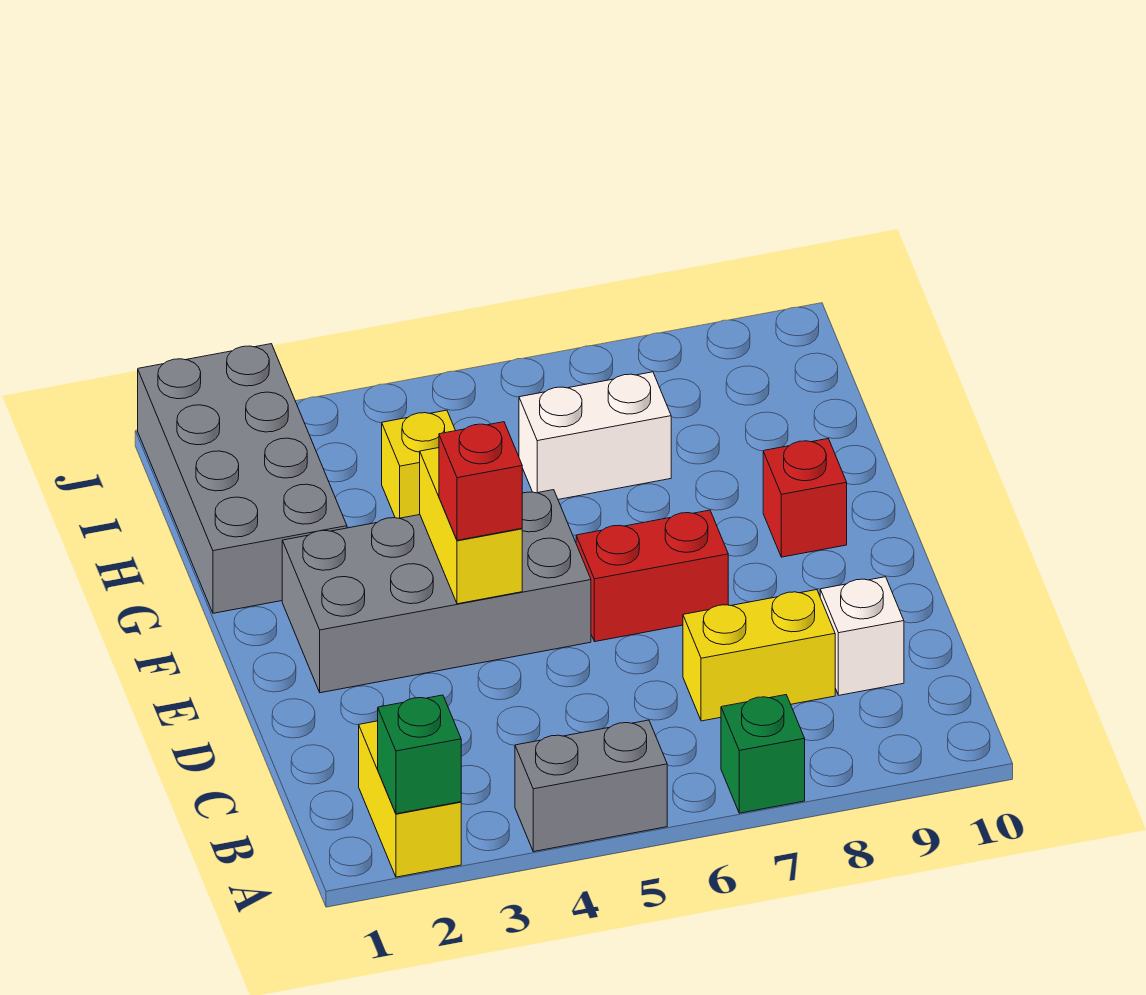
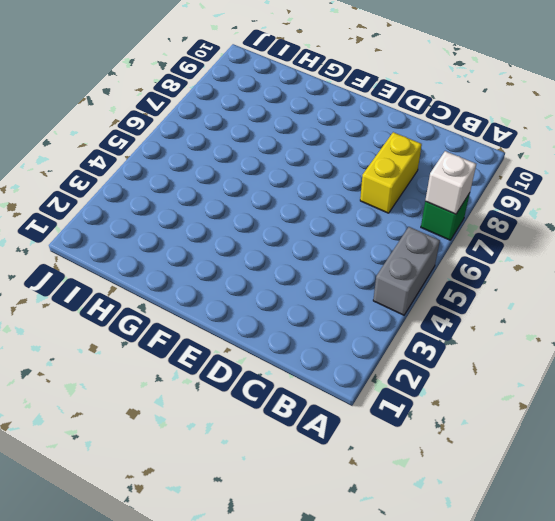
white 1x1 brick [425,151,476,214] -> white 1x1 brick moved to [820,577,904,695]
none -> yellow 1x2 brick [359,721,461,877]
none -> grey 2x4 brick [282,490,591,693]
none -> red 1x2 brick [576,510,728,642]

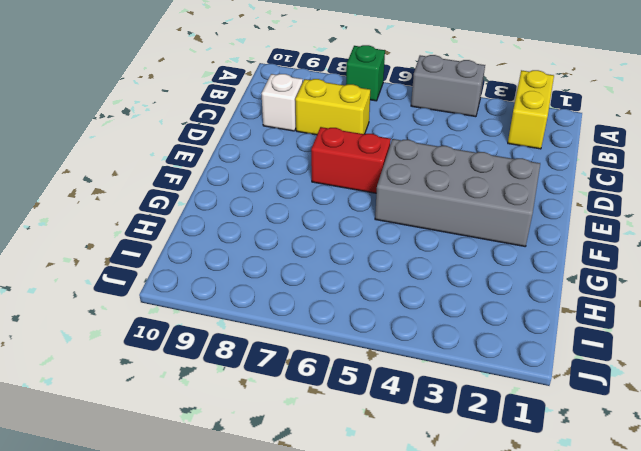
none -> red 1x1 brick [763,439,847,557]
none -> grey 2x4 brick [138,344,347,613]
none -> yellow 1x1 brick [382,410,455,518]

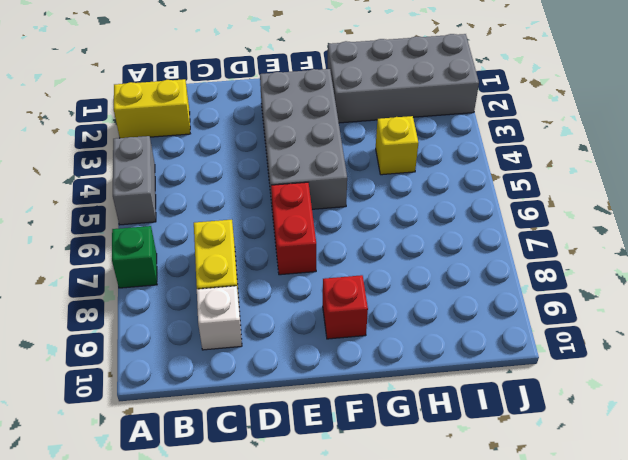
none -> white 1x2 brick [519,372,671,499]
none -> green 1x1 brick [378,695,461,814]
none -> yellow 1x2 brick [420,448,522,604]

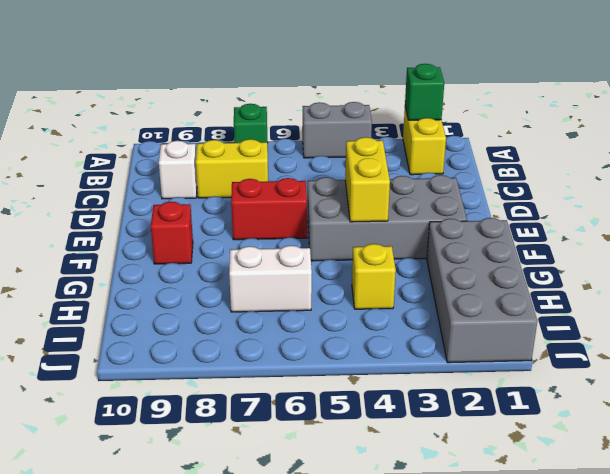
none -> red 1x1 brick [439,422,522,540]

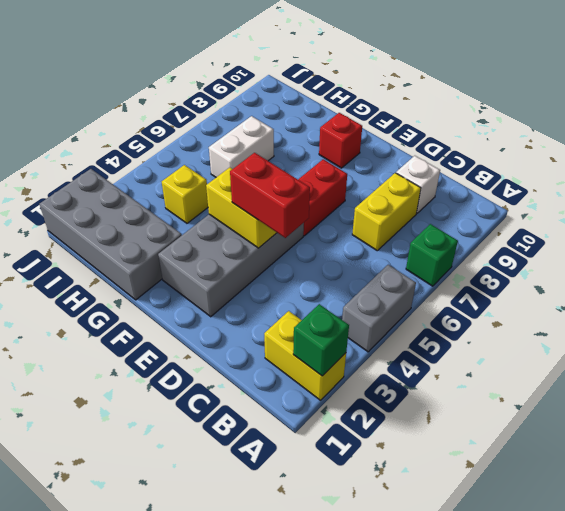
red 1x2 brick [230,153,310,238] -> red 1x1 brick [439,422,522,540]

